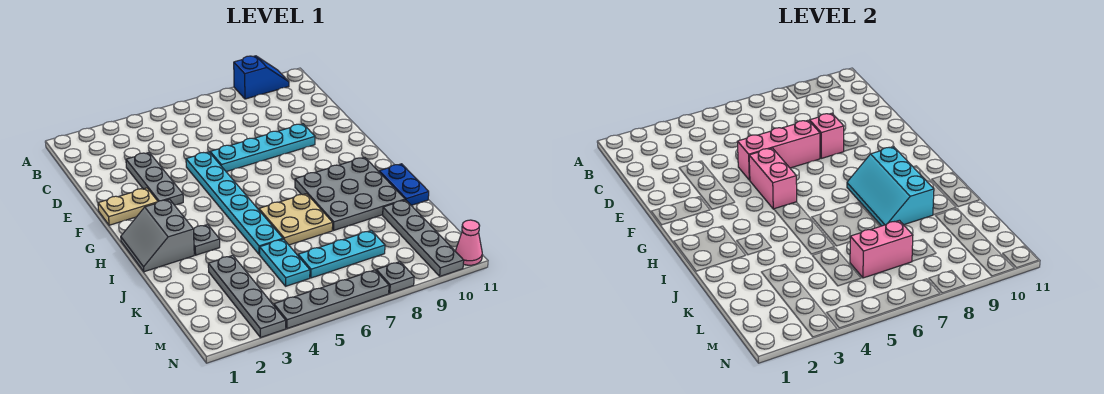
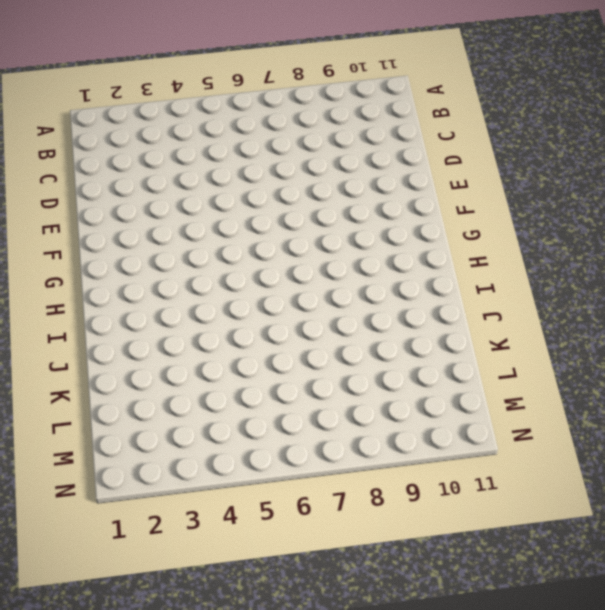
none -> blue 1x2 slope [234,56,289,99]
none -> grey 1x3 plate [126,153,183,205]
none -> cyan 1x6 plate [186,152,283,255]

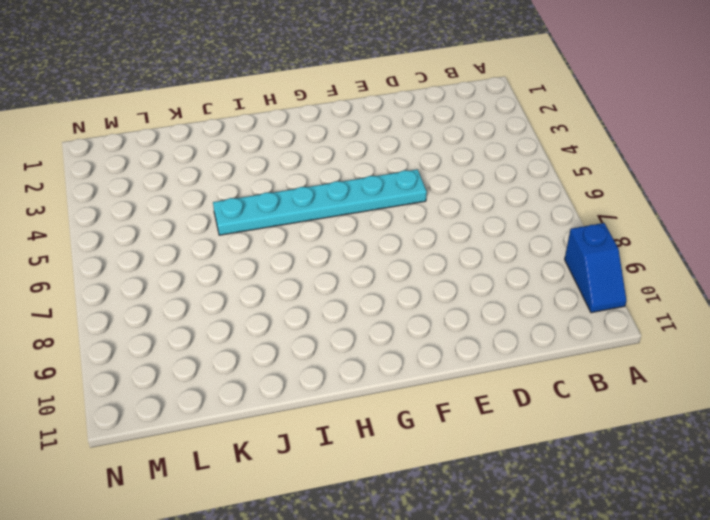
none -> grey 1x3 plate [126,153,183,205]
none -> cyan 1x4 plate [210,124,315,172]
none -> tan 1x2 plate [98,188,158,225]

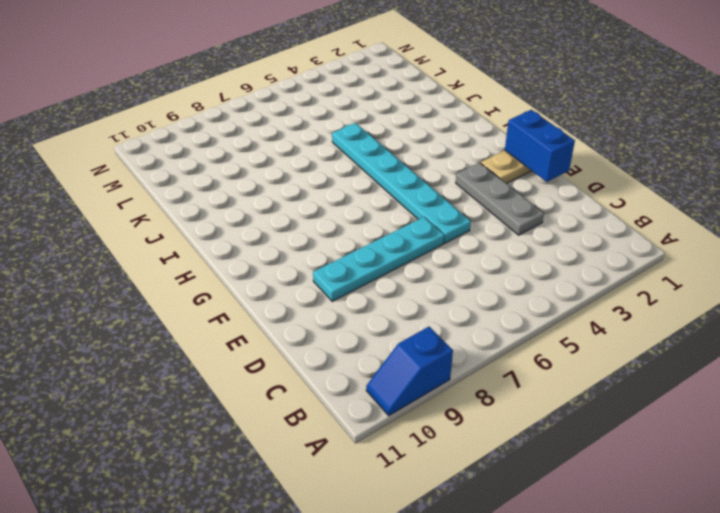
blue 1x2 brick [505,110,575,182] -> none
none -> grey 2x2 slope [121,199,194,272]
none -> grey 3x3 plate [295,157,405,230]
none -> grey 1x1 plate [194,225,220,255]

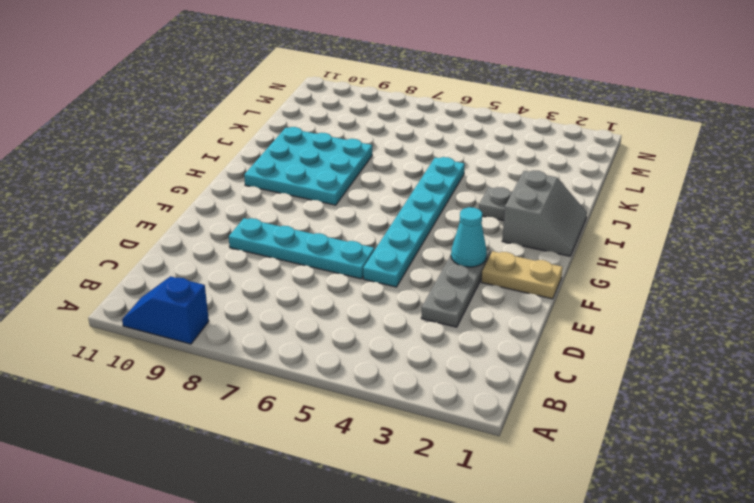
cyan 1x1 cone [451,207,487,267] -> none
cyan 3x3 plate [244,127,372,205] -> grey 3x3 plate [295,157,405,230]
none -> tan 2x2 plate [259,194,333,245]
none -> blue 1x2 plate [379,164,429,205]
none -> grey 1x4 plate [208,255,286,338]

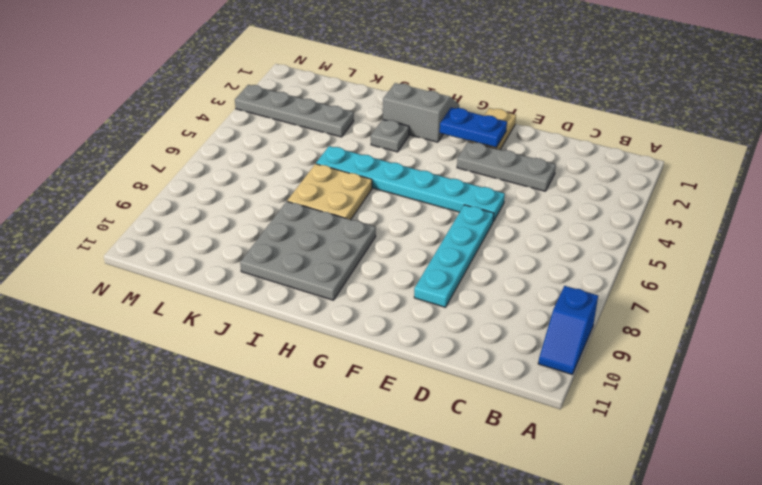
blue 1x2 plate [440,108,507,147] -> blue 1x2 plate moved to [379,164,429,205]
none -> cyan 1x2 plate [260,239,310,286]
none -> grey 1x4 plate [383,200,464,276]
none -> cyan 1x3 plate [298,230,385,278]

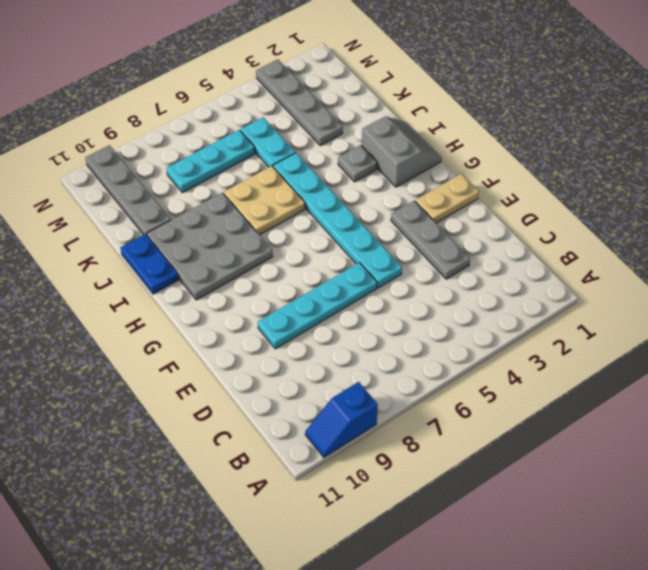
none -> grey 1x4 plate [274,270,389,329]
none -> grey 1x1 plate [376,262,414,293]
none -> pink 1x1 cone [455,220,482,265]

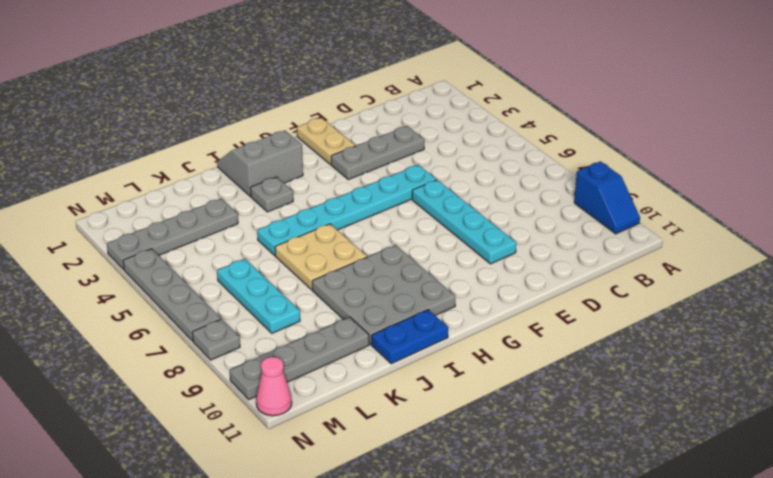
none -> cyan 1x2 plate [260,239,310,286]
none -> pink 1x3 brick [737,120,820,180]
none -> pink 1x1 brick [810,113,844,158]

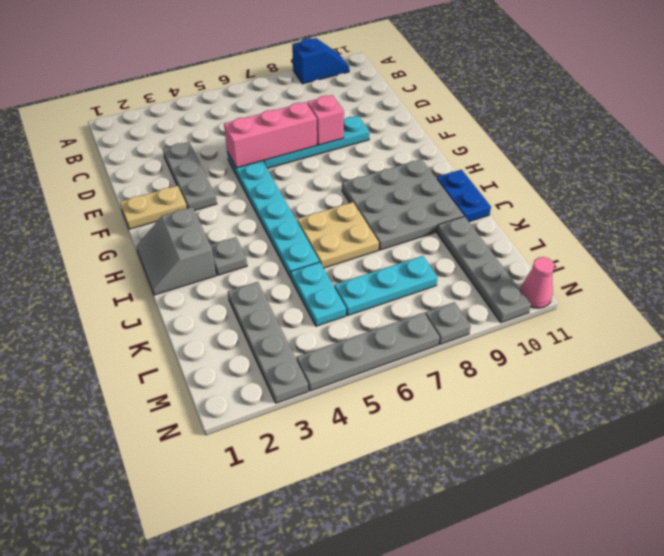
none -> pink 1x2 brick [749,148,797,209]
none -> cyan 2x3 slope [847,147,934,226]
none -> pink 1x2 brick [850,220,913,278]

